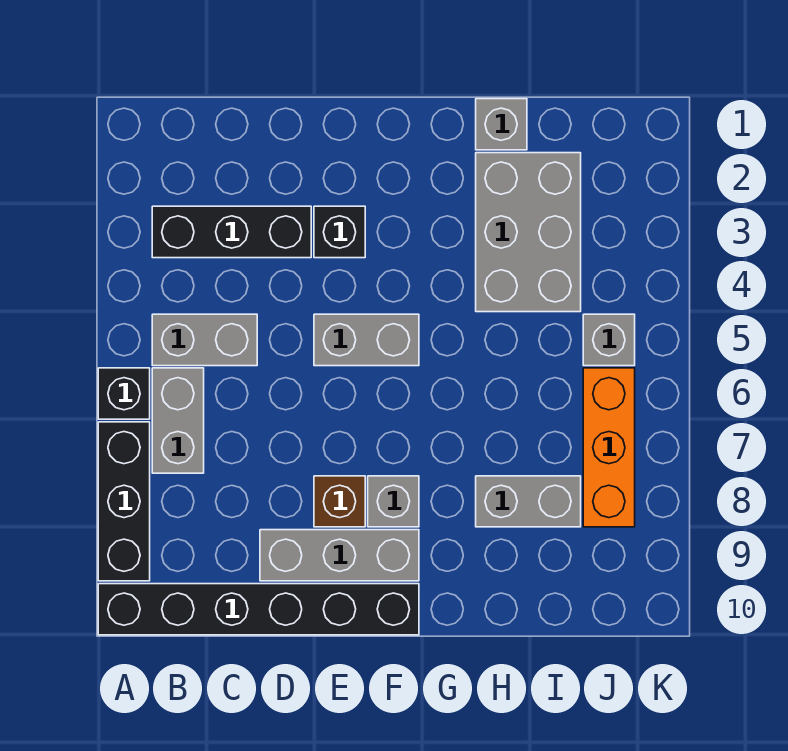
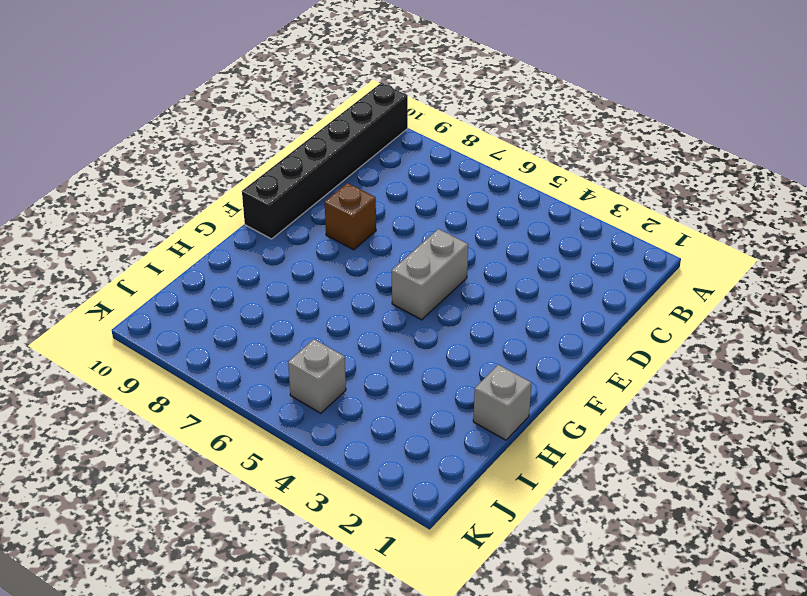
none -> black 1x1 brick [98,368,150,419]
none -> black 1x3 brick [98,422,150,581]
none -> black 1x3 brick [152,206,311,258]

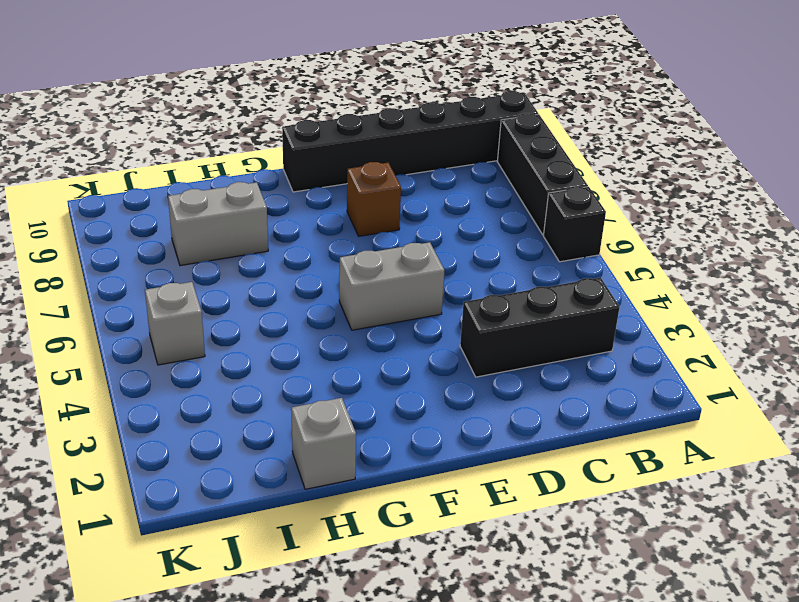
none -> grey 1x2 brick [152,314,257,366]
none -> grey 1x2 brick [152,368,204,473]
none -> grey 1x3 brick [260,530,419,581]

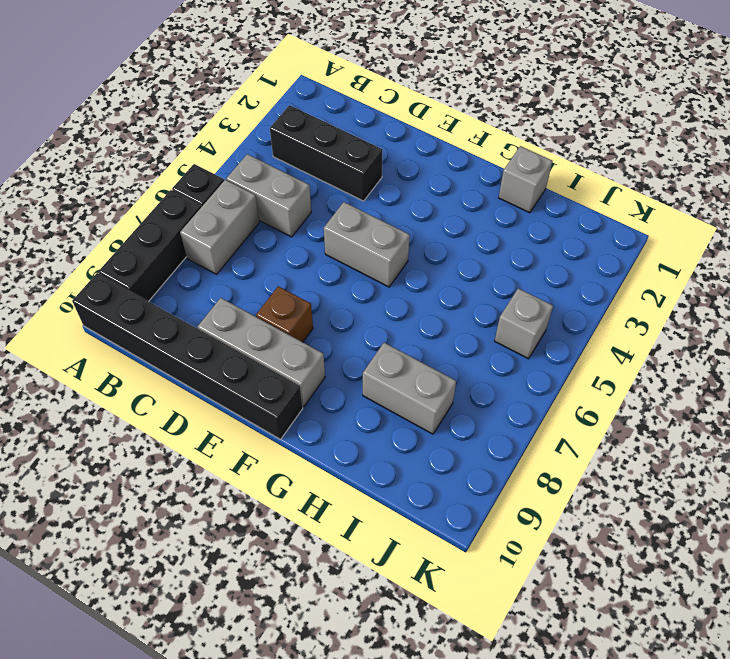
none -> black 1x1 brick [314,206,365,258]
none -> grey 1x1 brick [368,476,419,527]
none -> grey 2x3 brick [476,153,581,312]

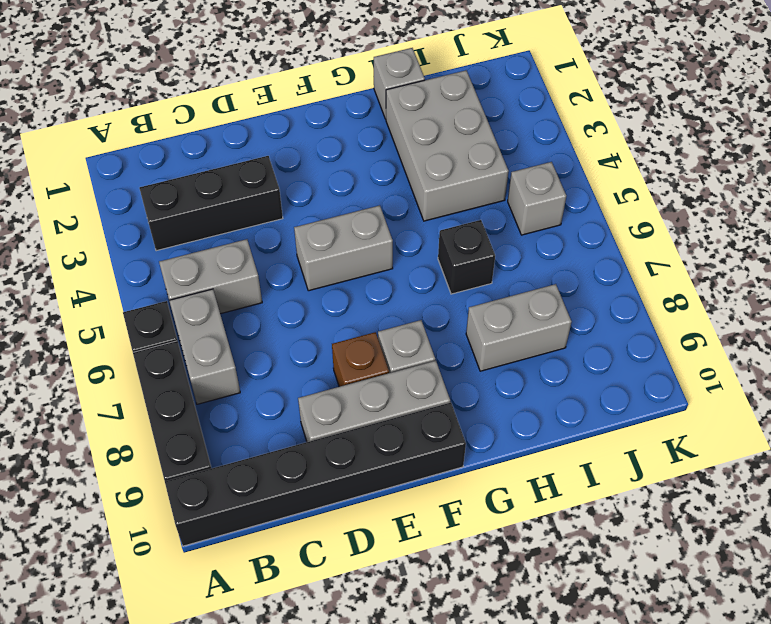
black 1x1 brick [438,220,495,294] -> black 1x1 brick moved to [314,206,365,258]
none -> orange 1x3 brick [583,368,635,527]

